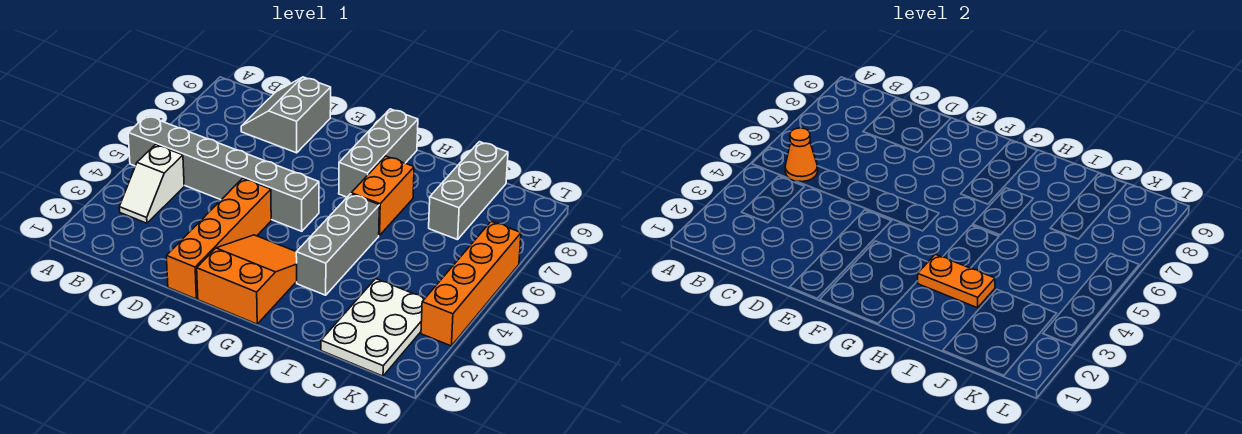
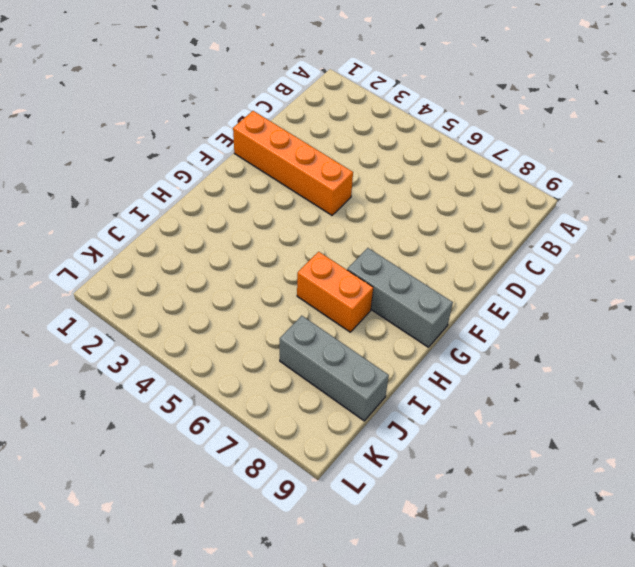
none -> grey 1x6 brick [128,115,319,231]
none -> white 1x2 slope [119,145,184,223]
none -> grey 2x2 slope [241,77,331,153]

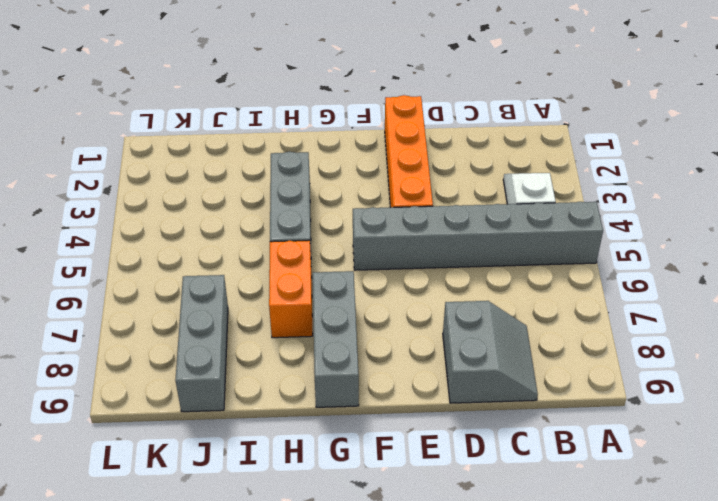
none -> orange 2x3 slope [197,235,297,324]
none -> white 2x3 plate [321,279,425,376]
none -> orange 1x4 brick [421,221,521,346]

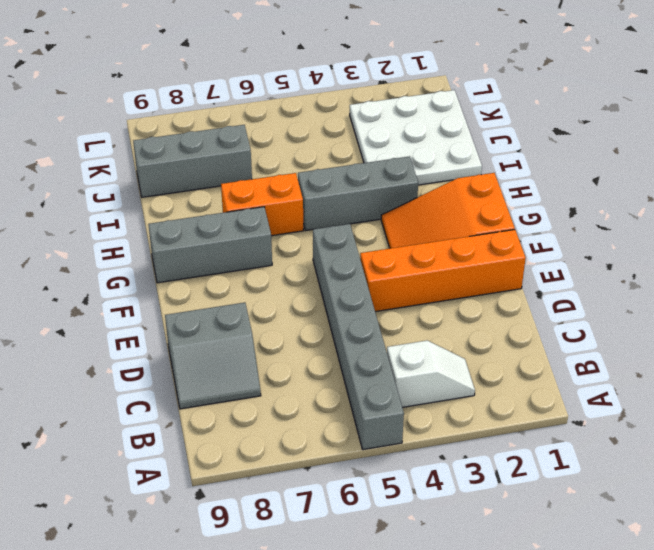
white 3x3 plate [350,90,482,185] -> white 2x3 plate [321,279,425,376]
none -> orange 1x4 brick [421,221,521,346]
none -> orange 1x1 cone [785,128,818,182]
none -> orange 1x2 plate [918,254,995,308]

